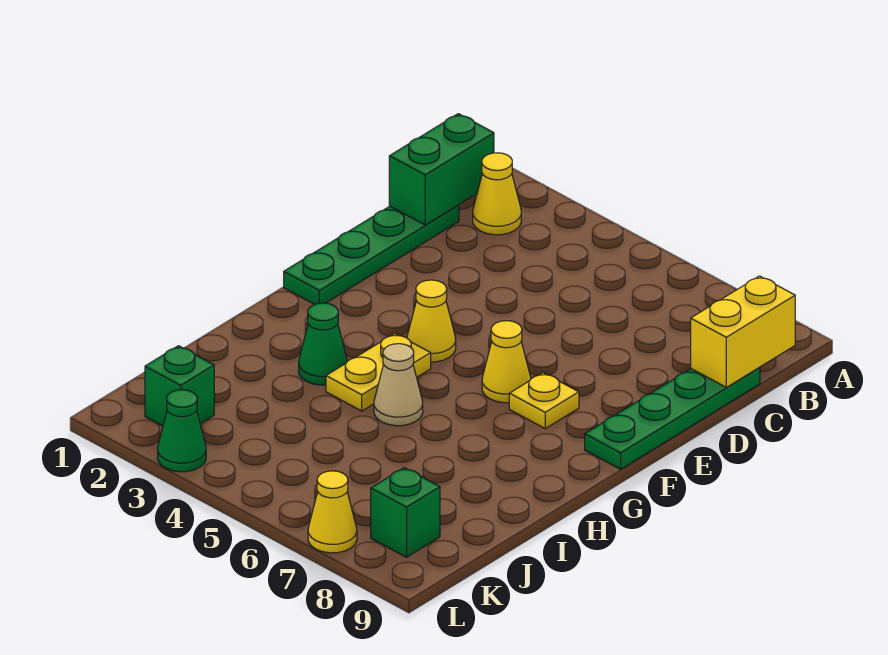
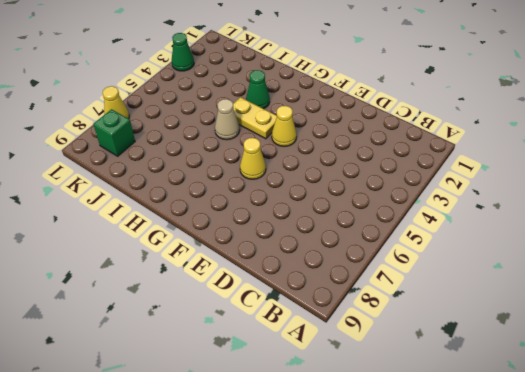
none -> yellow 1x1 cone [473,153,521,235]
none -> green 1x4 plate [284,205,459,305]
none -> green 1x4 plate [585,367,760,469]

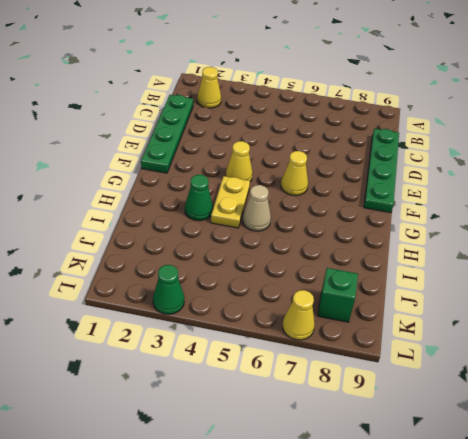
none -> yellow 1x1 plate [509,373,579,429]
none -> green 1x1 brick [145,346,214,426]
none -> green 1x2 brick [389,114,494,225]

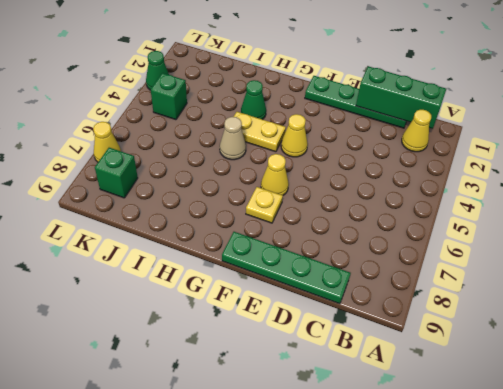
green 1x3 brick [356,66,446,129] -> green 1x2 brick [389,114,494,225]
green 1x1 brick [151,73,187,120] -> green 1x1 brick moved to [145,346,214,426]
none -> yellow 1x2 brick [691,276,795,387]

